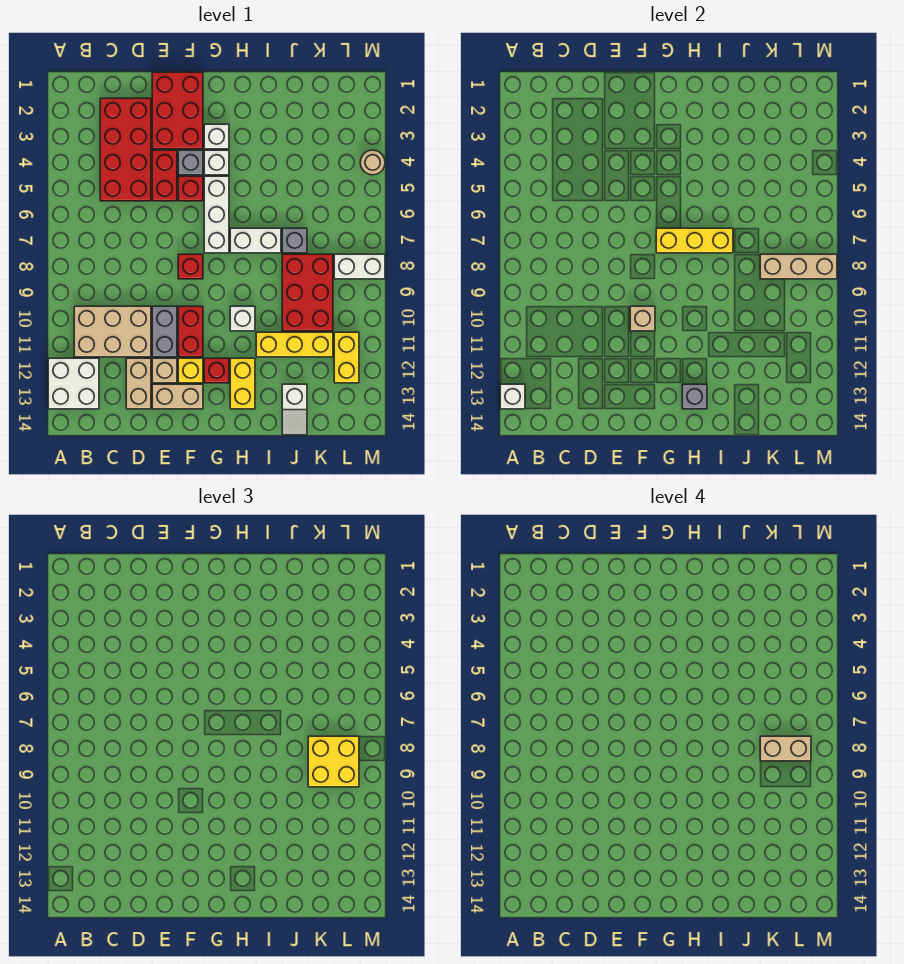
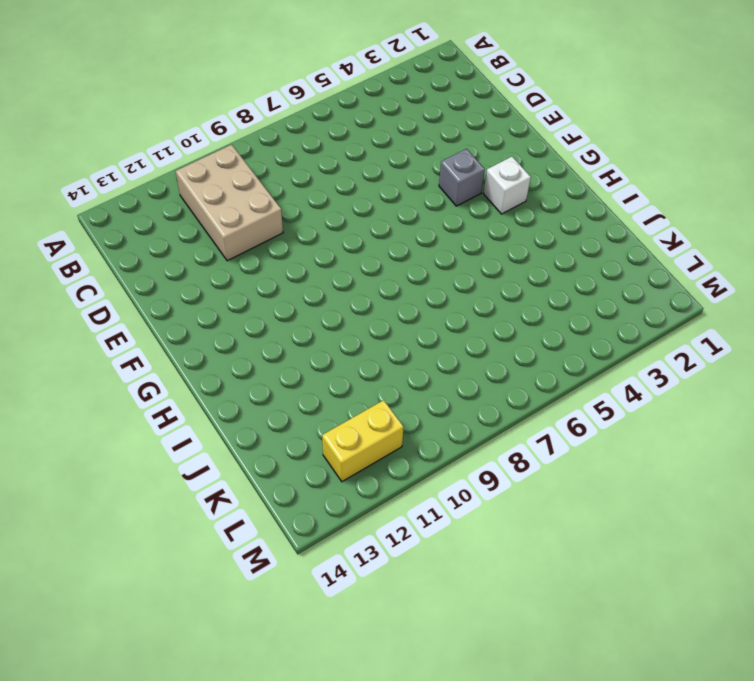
none -> white 2x2 brick [48,358,99,409]
none -> red 2x4 brick [100,98,151,201]
none -> tan 1x2 brick [126,358,151,409]
none -> red 2x3 brick [152,72,203,149]

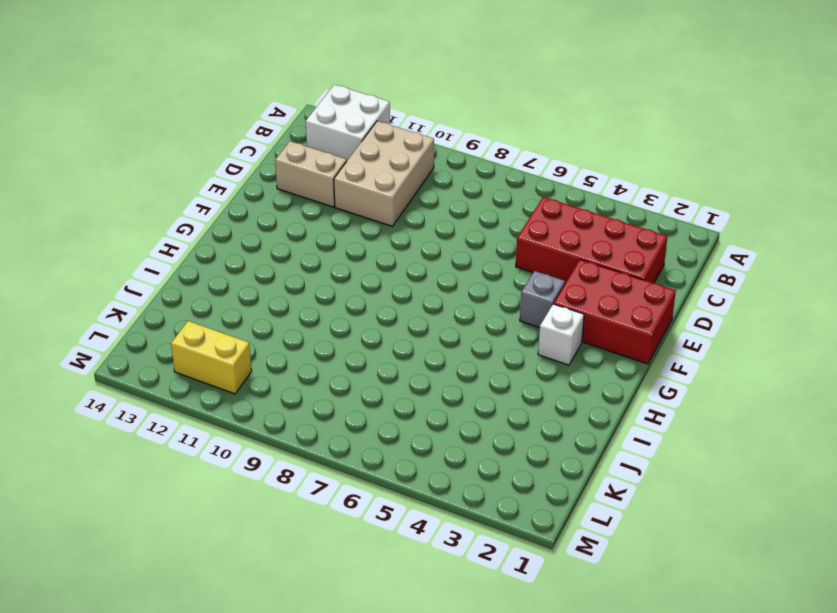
none -> red 1x2 brick [152,150,177,201]
none -> grey 1x2 brick [152,306,177,357]
none -> tan 1x1 brick [152,358,177,383]
none -> tan 1x2 brick [152,384,203,409]

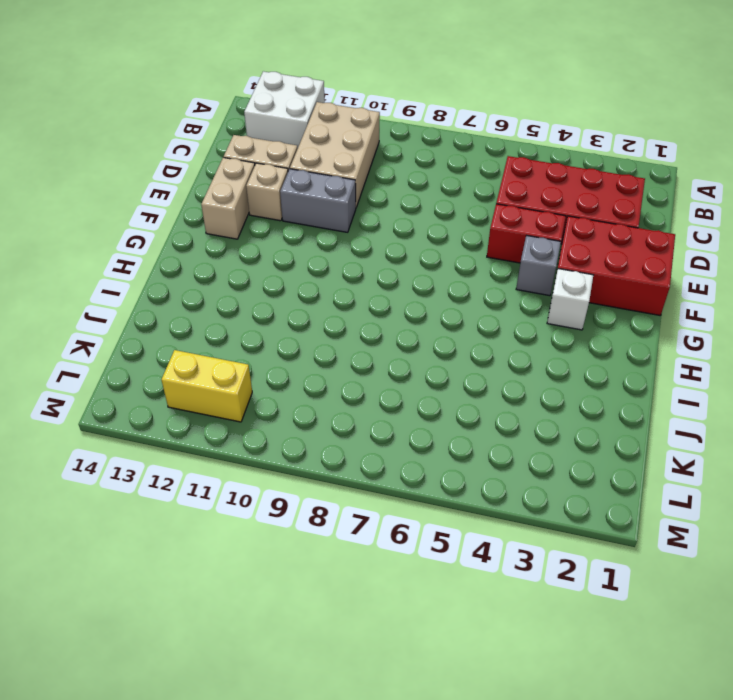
none -> red 1x1 brick [178,176,203,201]
none -> red 1x1 brick [178,254,203,279]
none -> red 1x2 brick [178,306,203,357]
none -> yellow 1x1 brick [178,358,203,383]

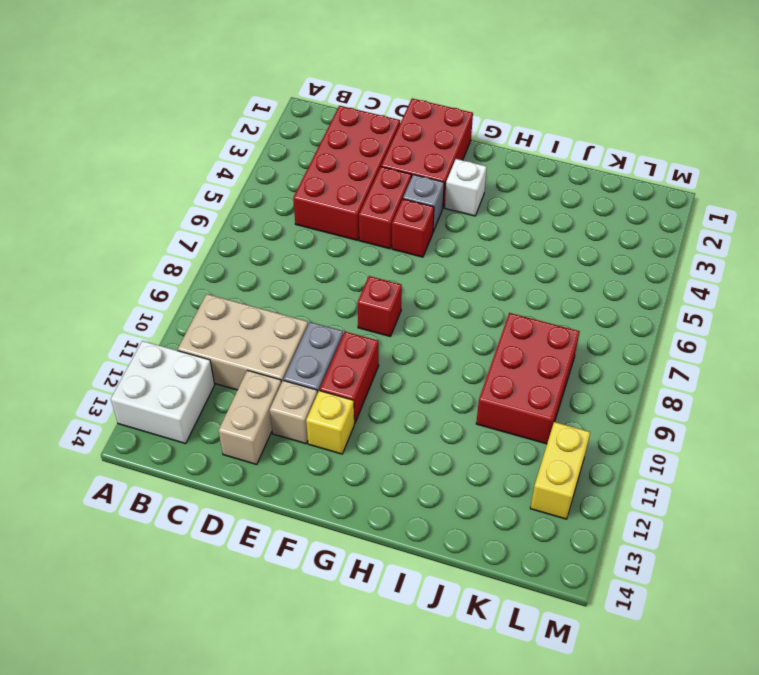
none -> tan 1x2 brick [152,384,203,409]
none -> white 1x1 brick [204,150,229,175]
none -> white 1x3 brick [204,176,229,253]
none -> red 1x1 brick [204,358,229,383]

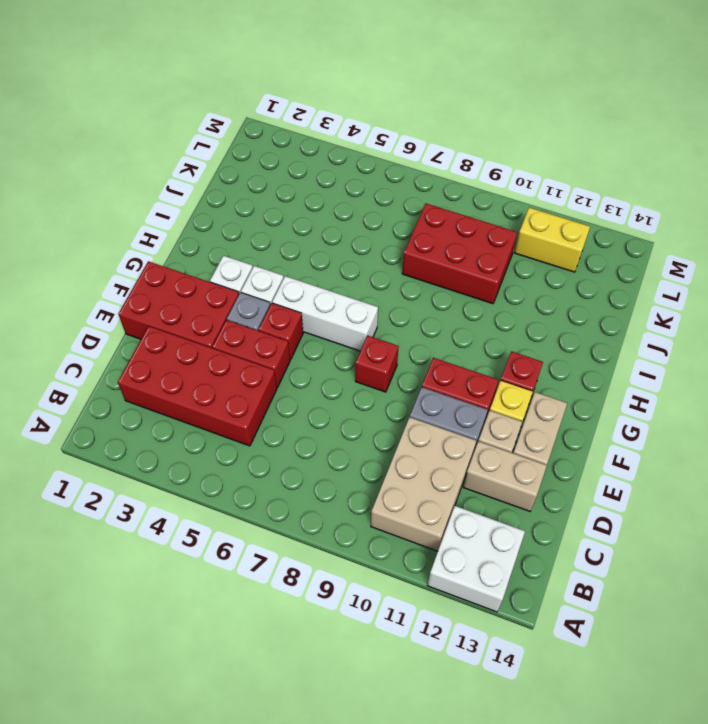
none -> white 1x2 brick [230,228,281,253]
none -> white 1x1 brick [230,306,255,331]
none -> yellow 1x2 brick [230,358,255,409]
none -> yellow 1x3 brick [256,332,333,357]

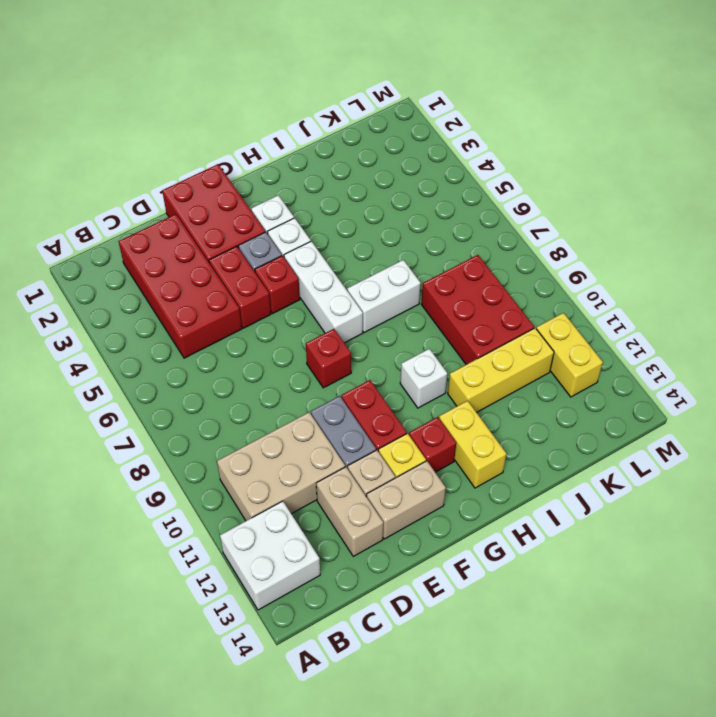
none -> grey 1x1 brick [282,228,307,253]
none -> white 1x2 slope [282,384,307,435]
none -> white 1x2 brick [334,254,385,279]
none -> tan 1x1 round brick [360,150,385,175]

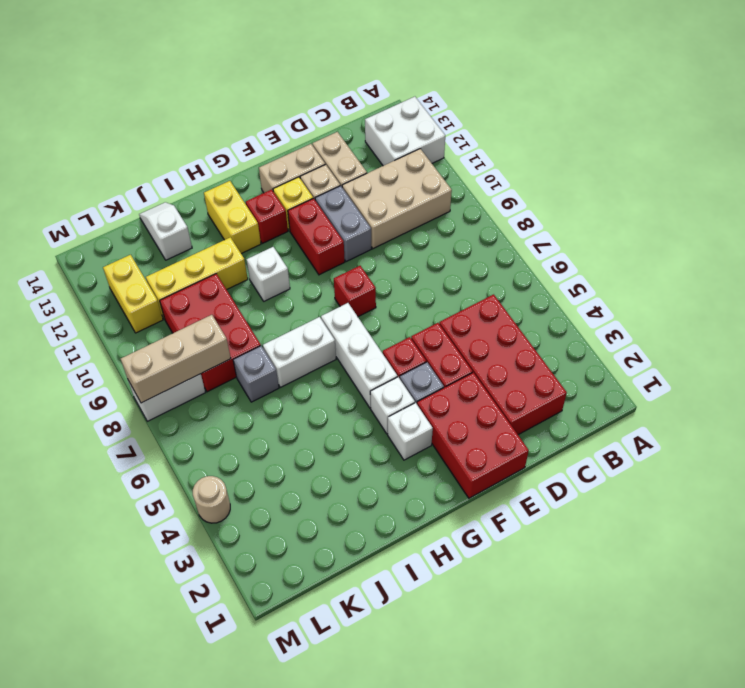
none -> white 1x1 brick [500,384,525,409]
none -> tan 1x1 brick [630,306,655,331]
none -> yellow 1x3 brick [656,228,733,253]
none -> grey 1x1 brick [682,384,707,409]

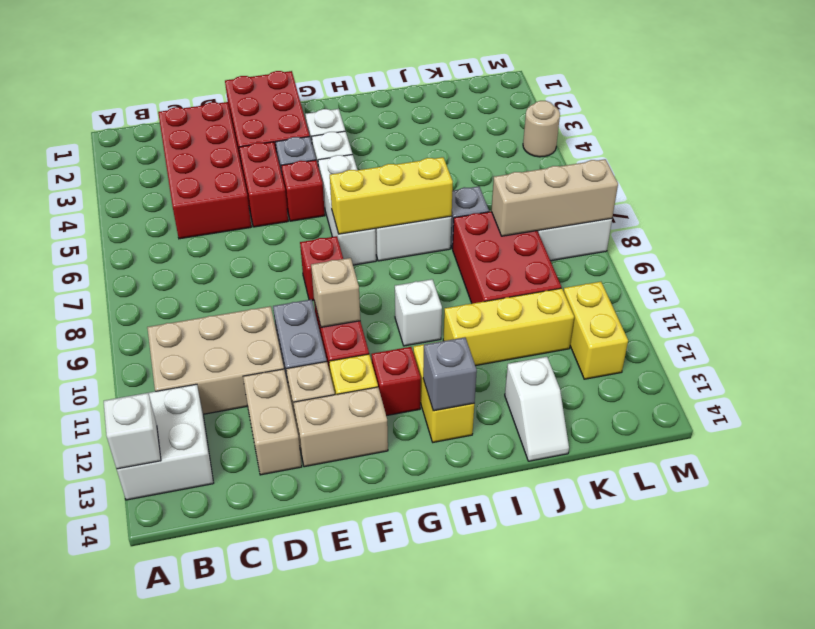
none -> yellow 2x2 brick [308,736,359,787]
none -> tan 1x2 brick [760,736,811,761]

